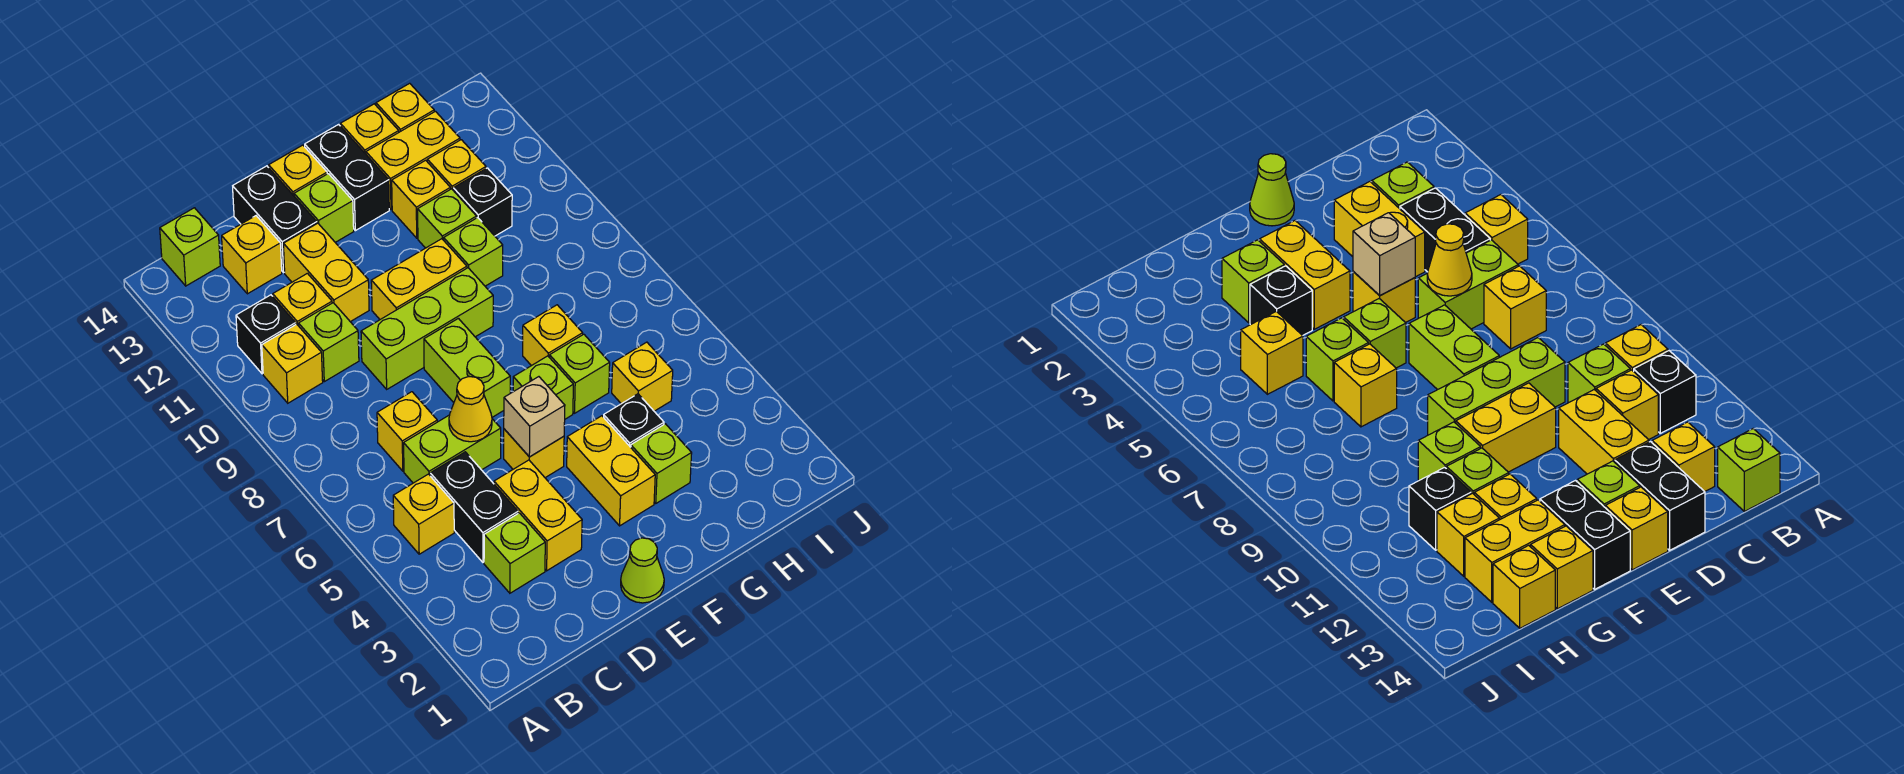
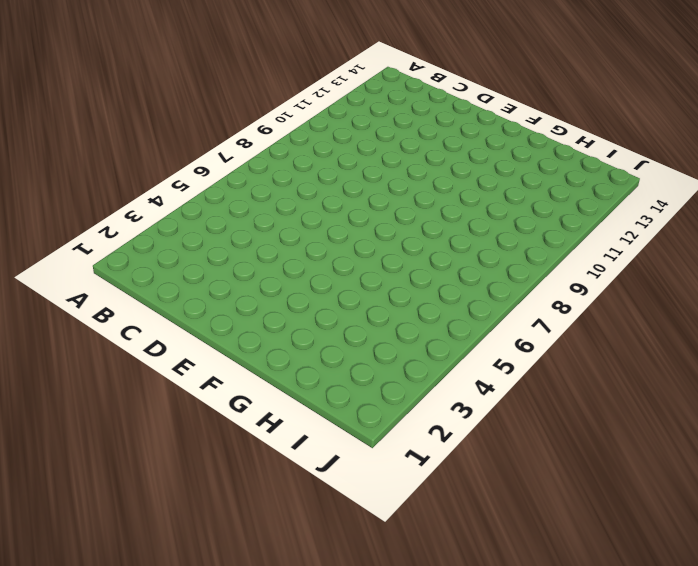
none -> yellow 1x1 brick [393,474,454,554]
none -> yellow 1x1 brick [262,324,323,403]
none -> black 1x1 brick [236,295,296,374]
none -> lime 1x1 brick [160,208,220,286]

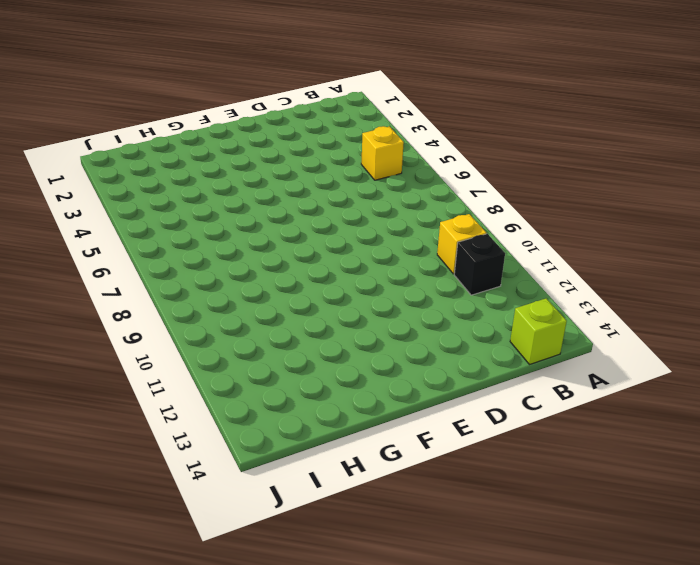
none -> lime 1x1 brick [484,513,545,593]
none -> black 1x2 brick [430,452,518,562]
none -> lime 1x2 brick [404,415,501,483]
none -> yellow 1x1 brick [377,392,437,471]

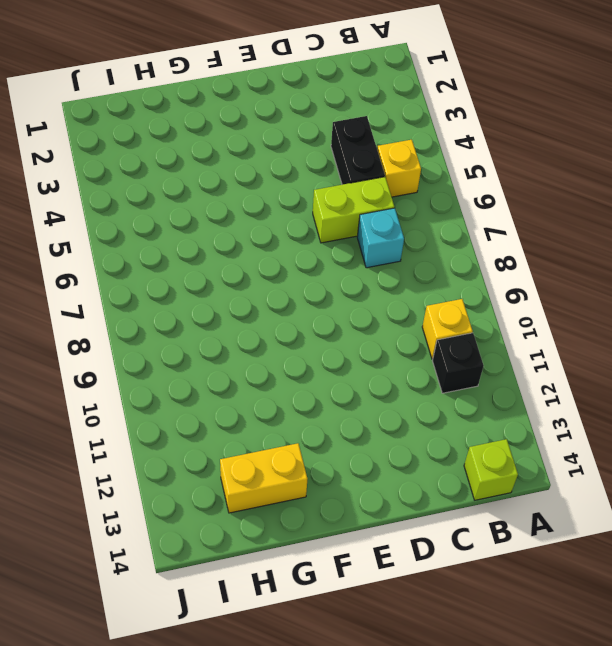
cyan 1x1 brick [357,208,404,268] -> yellow 1x1 brick [377,392,437,471]
none -> lime 1x1 brick [484,513,545,593]
none -> lime 1x1 brick [299,303,359,382]
none -> yellow 1x1 brick [273,273,332,326]
none -> yellow 1x1 brick [222,216,282,294]

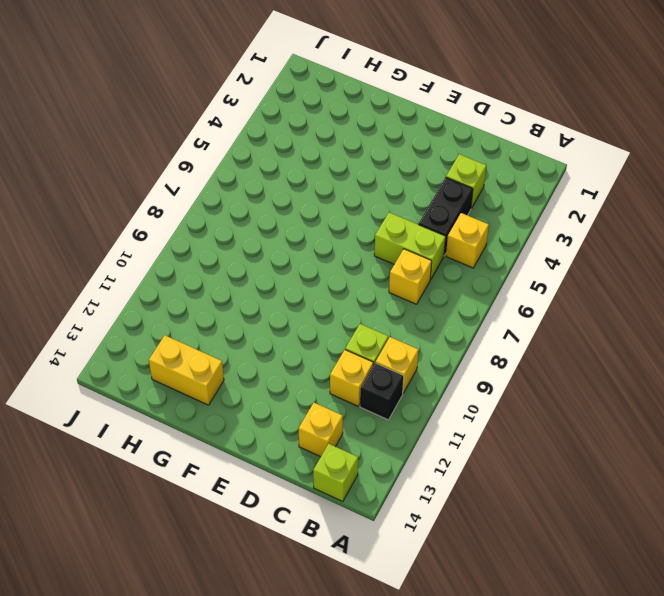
none -> yellow 1x2 brick [494,460,582,571]
none -> lime 1x3 brick [361,268,493,389]
none -> yellow 1x2 brick [283,223,369,322]
none -> black 1x2 brick [233,166,317,272]

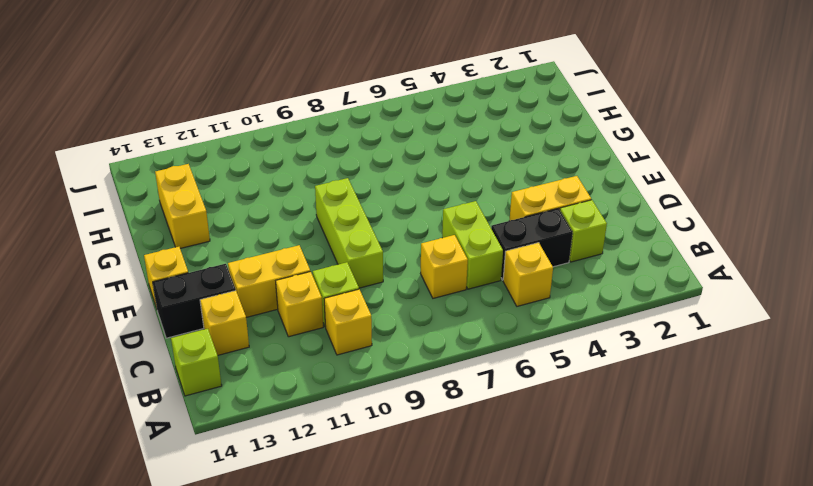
none -> black 1x1 brick [236,295,296,374]
none -> lime 1x1 cone [621,538,664,603]
none -> yellow 1x1 brick [504,429,564,478]
none -> lime 1x2 brick [424,318,510,417]

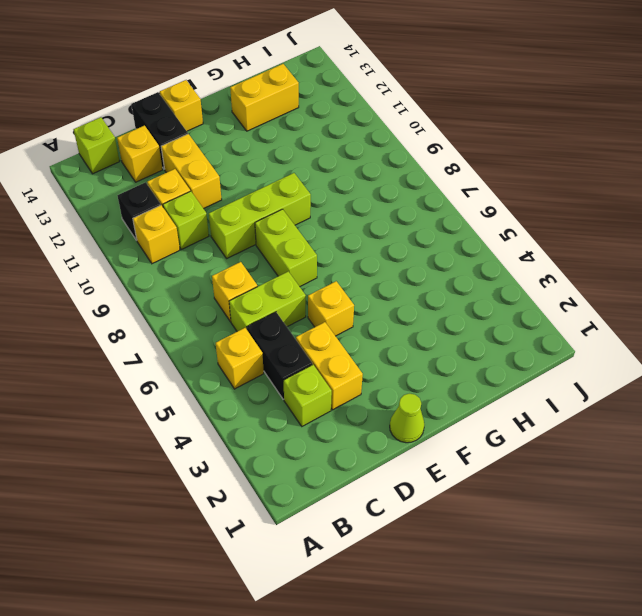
none -> yellow 1x2 brick [371,239,467,319]
none -> lime 1x1 brick [294,174,354,242]
none -> yellow 1x2 brick [567,416,655,526]
none -> lime 1x1 brick [513,356,573,419]

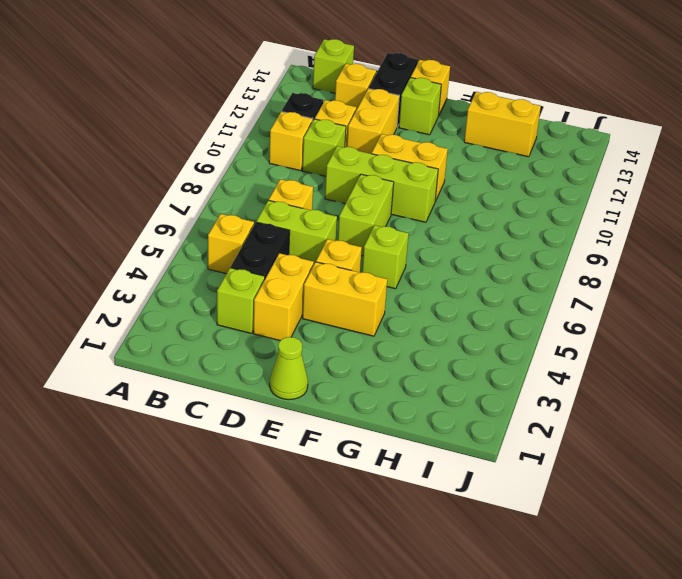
yellow 1x2 brick [303,262,387,336] -> yellow 1x2 brick turned to [567,416,655,526]
none -> black 1x2 brick [305,124,389,231]
none -> lime 1x1 brick [631,424,692,503]
none -> black 1x1 brick [604,394,664,447]
none -> lime 1x1 brick [550,334,610,413]

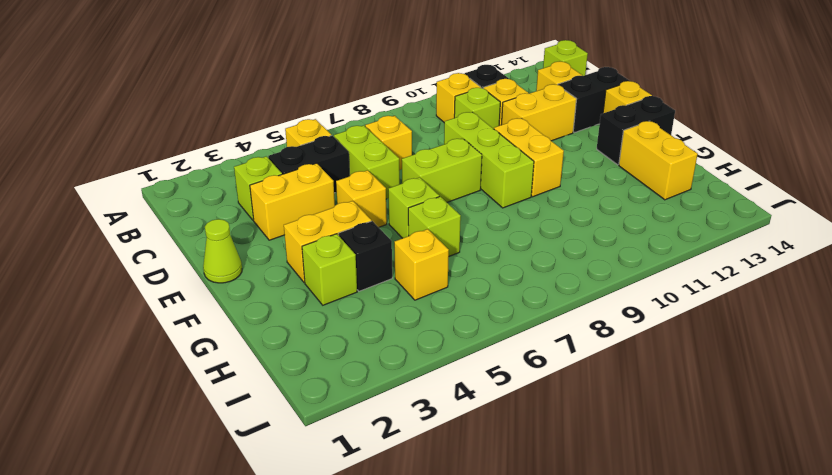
none -> lime 1x1 brick [294,174,354,242]
none -> yellow 1x1 brick [523,305,583,366]
none -> lime 1x1 brick [444,218,503,286]
none -> lime 1x1 brick [418,189,477,248]

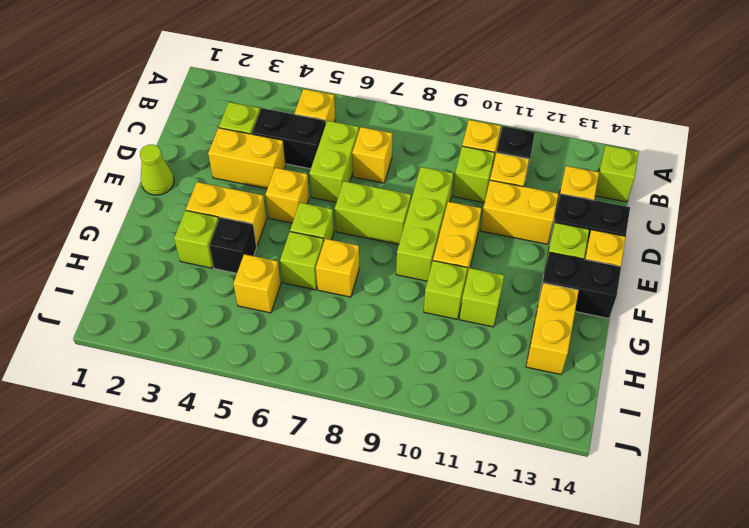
none -> yellow 1x1 brick [392,160,450,238]
none -> yellow 1x1 brick [340,104,399,154]
none -> black 1x1 brick [453,168,512,236]
none -> yellow 1x1 brick [427,140,486,190]

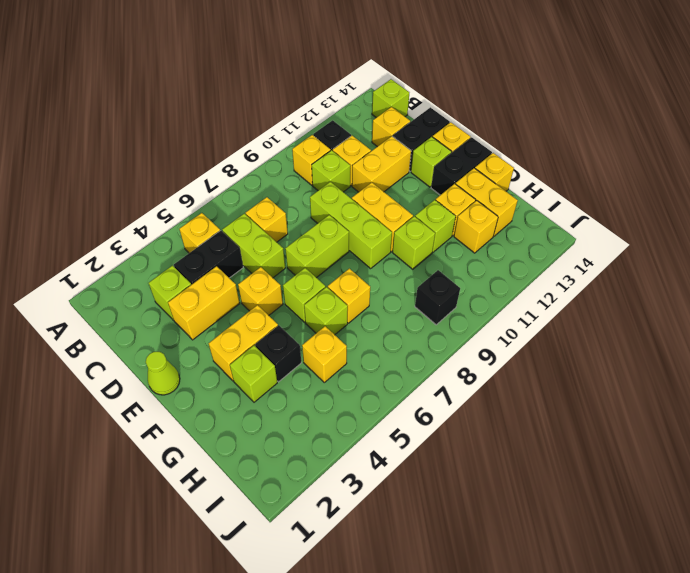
black 1x1 brick [415,270,460,325] -> black 1x1 brick moved to [453,168,512,236]
none -> yellow 1x1 brick [376,83,434,132]
none -> yellow 1x1 cone [449,377,492,442]
none -> tan 1x1 brick [504,377,565,457]

